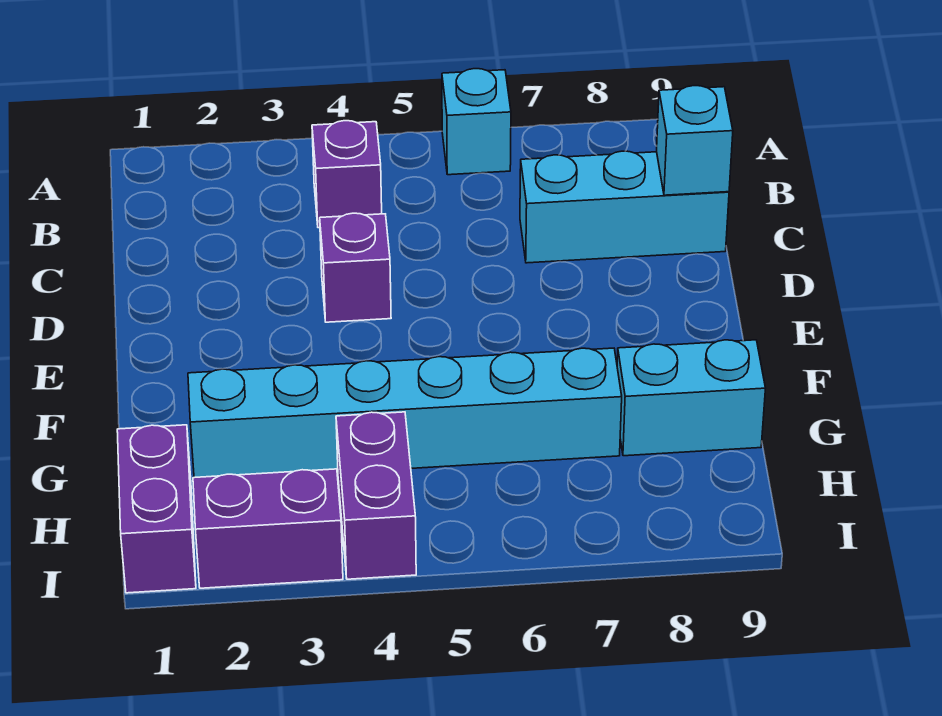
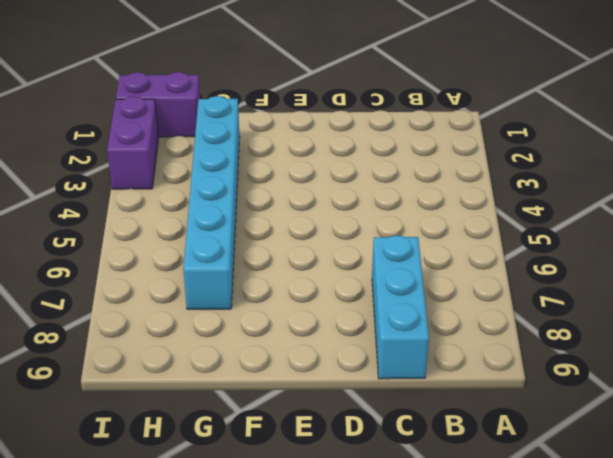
none -> cyan 1x1 brick [442,69,511,175]
none -> purple 1x1 brick [312,121,382,228]

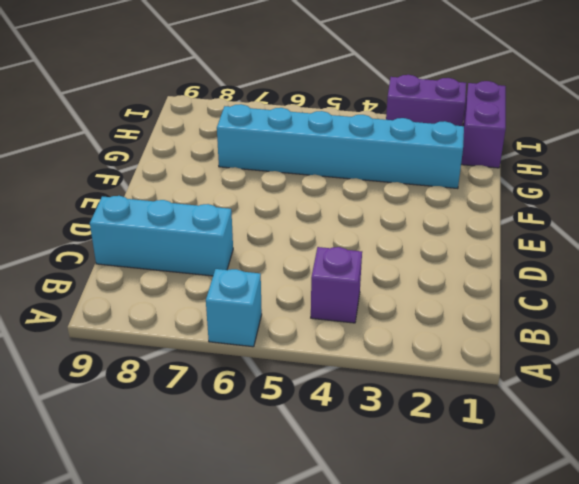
none -> purple 1x1 brick [320,213,391,322]
none -> cyan 1x2 brick [617,340,765,456]

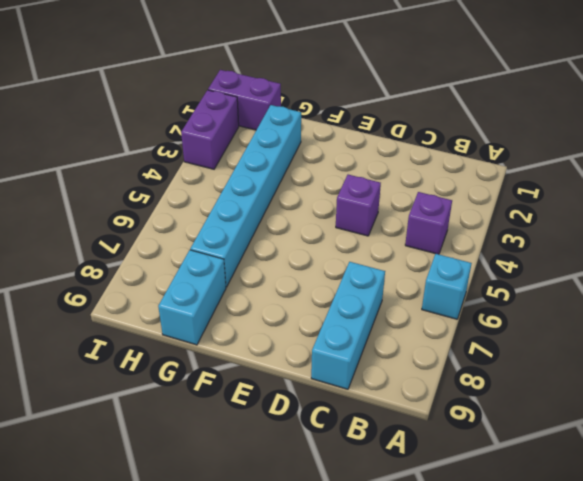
none -> purple 1x2 brick [336,412,416,579]
none -> cyan 1x1 brick [657,86,733,195]

